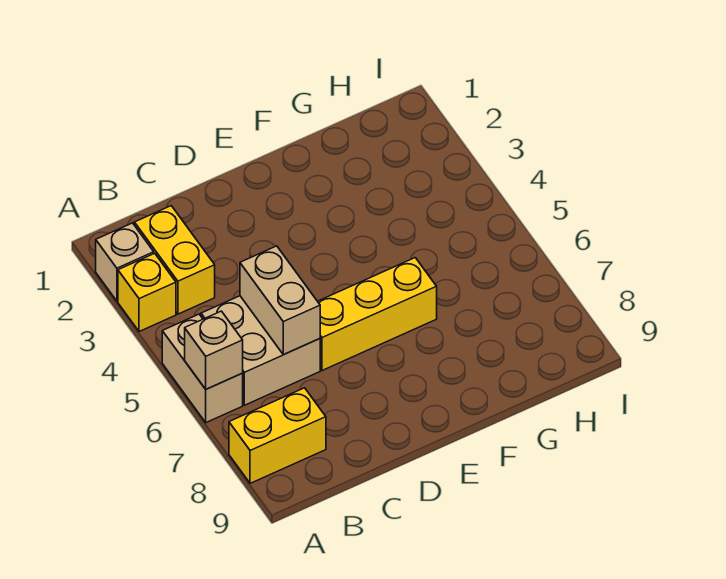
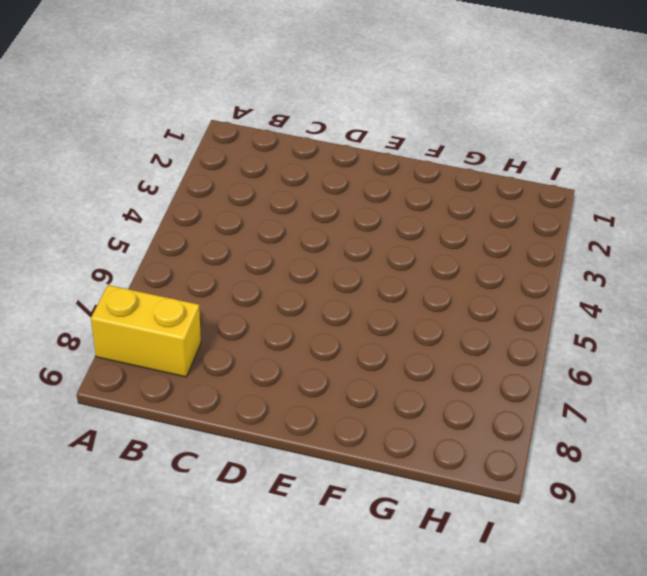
none -> tan 1x1 brick [96,223,154,301]
none -> yellow 1x1 brick [118,253,176,332]

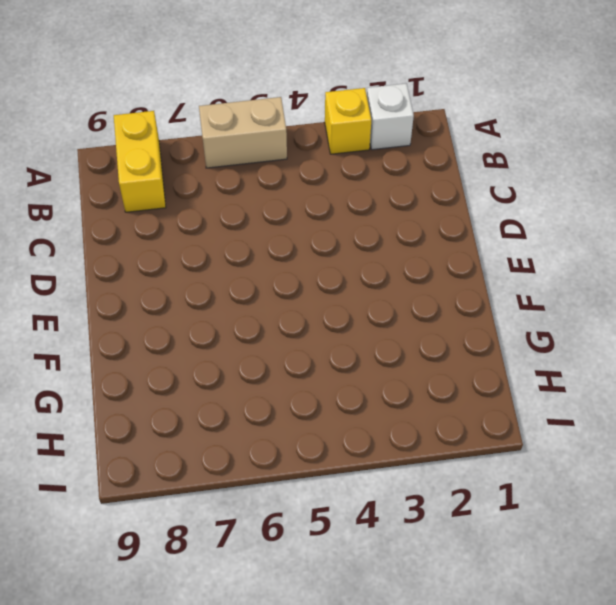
white 1x1 brick [367,83,414,150] -> tan 1x1 brick [96,223,154,301]
none -> yellow 1x2 brick [134,206,215,314]
none -> tan 2x2 brick [201,296,320,405]

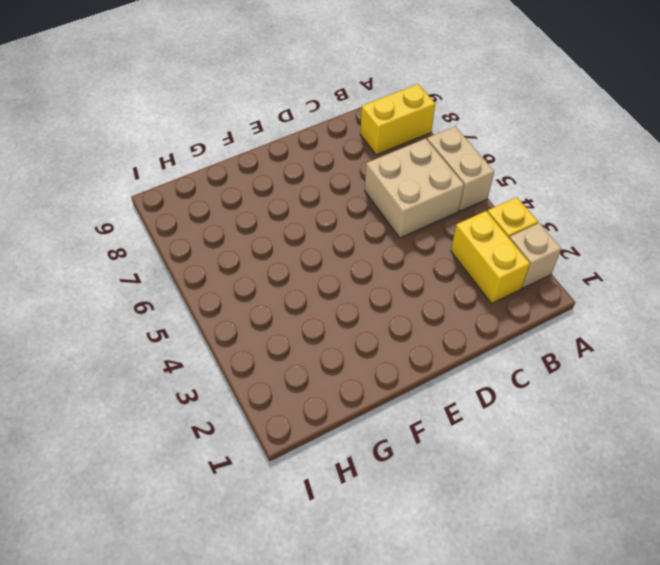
none -> yellow 1x3 brick [318,258,437,370]
none -> tan 1x1 brick [185,311,243,389]

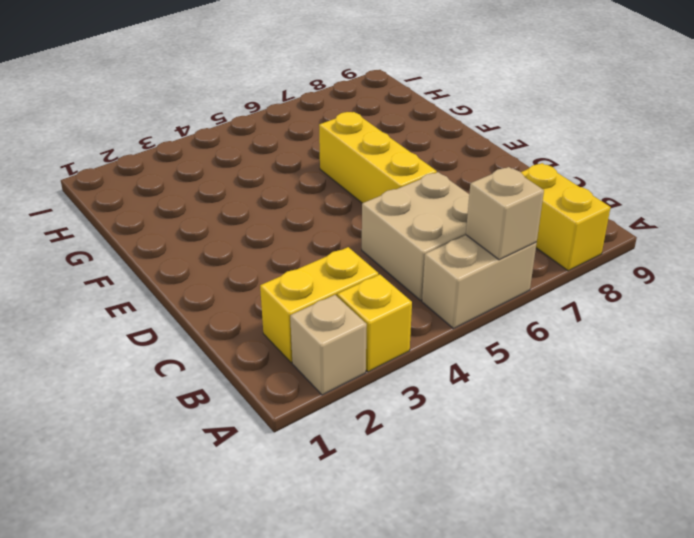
none -> tan 1x2 brick [240,246,320,355]

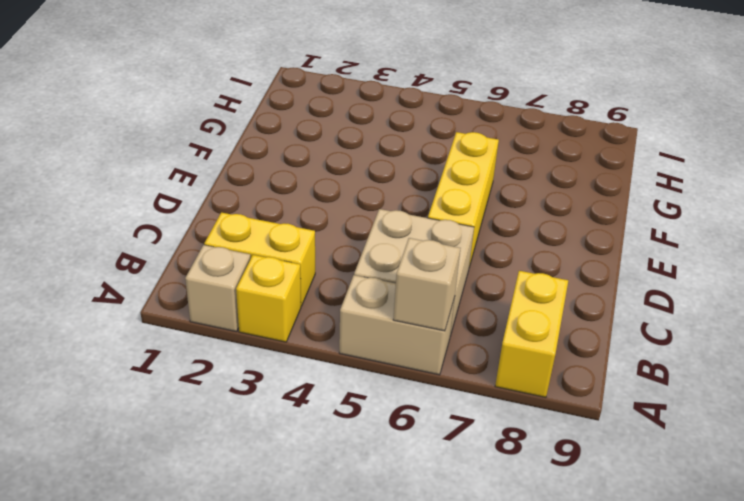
none -> tan 1x2 brick [240,246,320,355]

